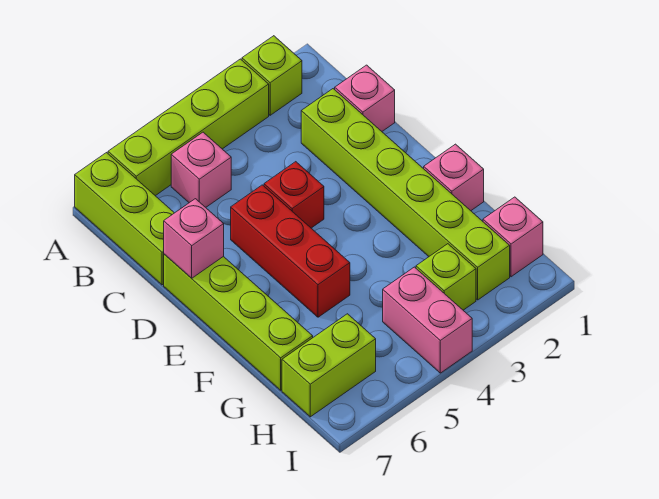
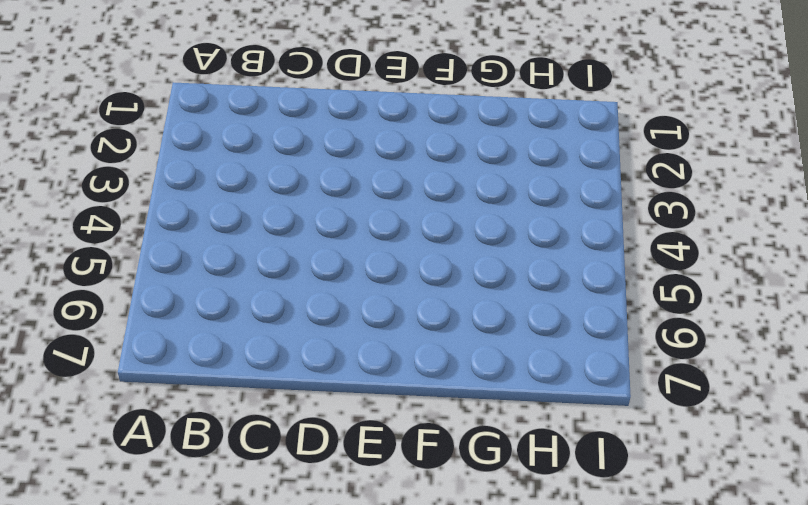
none -> lime 1x1 brick [242,36,302,115]
none -> lime 1x4 brick [108,59,269,196]
none -> lime 1x3 brick [75,153,174,285]

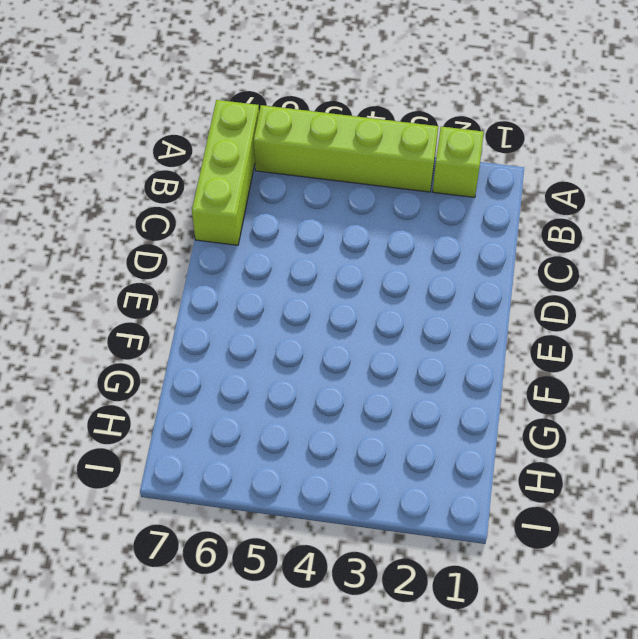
none -> pink 1x1 brick [171,132,231,207]
none -> pink 1x1 brick [335,65,395,131]
none -> lime 1x6 brick [301,89,510,300]

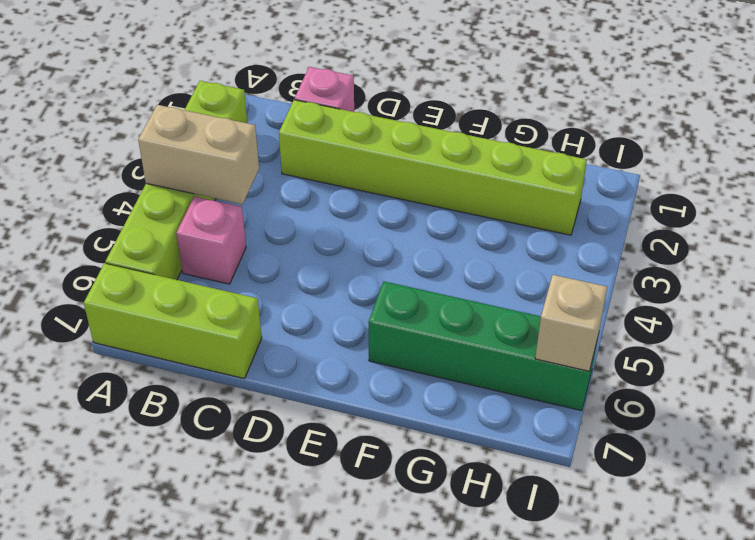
tan 1x2 brick [138,105,259,204] -> none
green 1x4 brick [369,281,599,411] -> lime 1x2 brick [282,314,376,417]
tan 1x1 brick [535,275,607,371] -> none
none -> red 1x1 brick [264,162,324,228]
none -> red 1x3 brick [231,185,350,317]
none -> lime 1x4 brick [164,254,313,390]

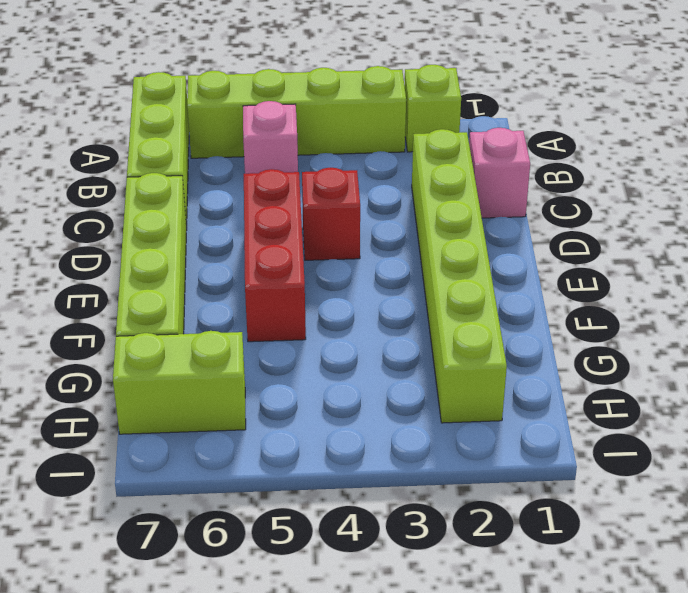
none -> pink 1x1 brick [424,144,484,211]
none -> pink 1x1 brick [483,197,543,277]
none -> lime 1x1 brick [416,244,476,310]

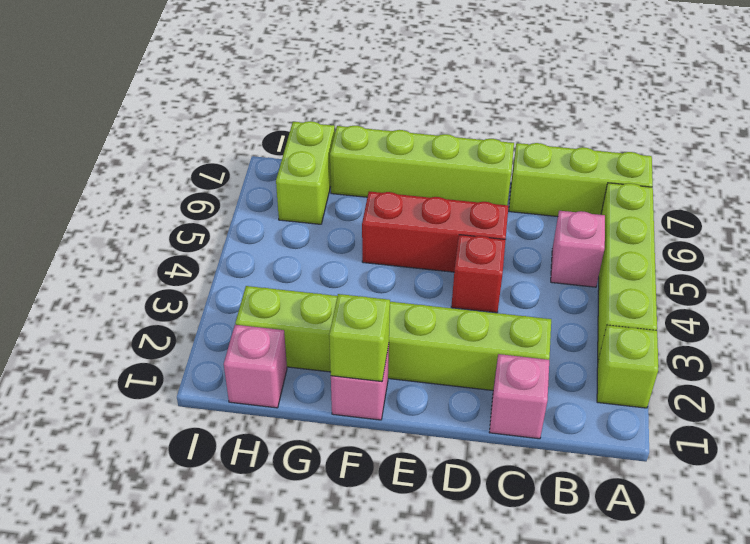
lime 1x1 brick [329,294,390,382] -> lime 1x1 brick moved to [416,244,476,310]
none -> pink 1x2 brick [383,267,472,373]
none -> pink 1x1 brick [164,199,224,278]

